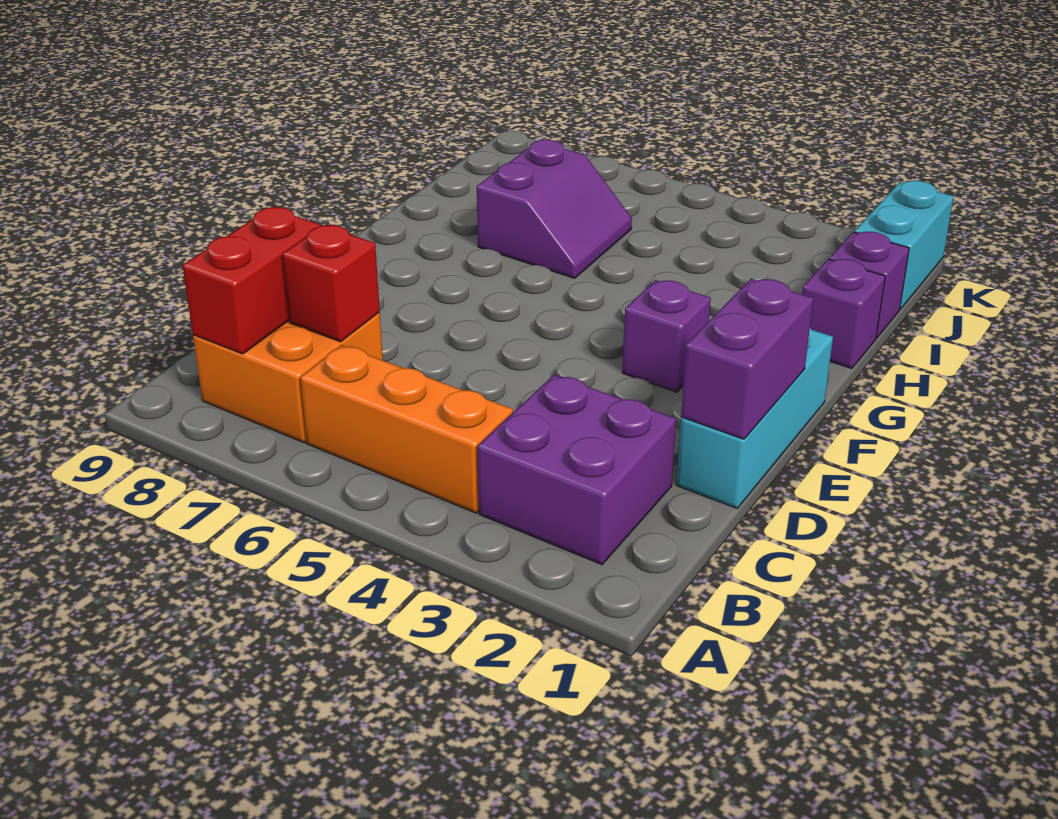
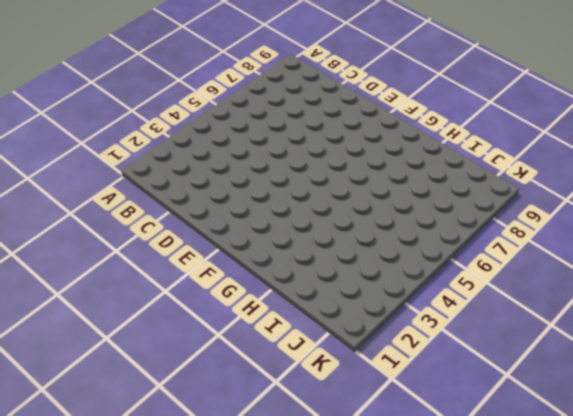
none -> purple 2x2 brick [478,375,676,565]
none -> orange 1x3 brick [300,345,513,513]
none -> orange 2x2 brick [193,313,383,443]

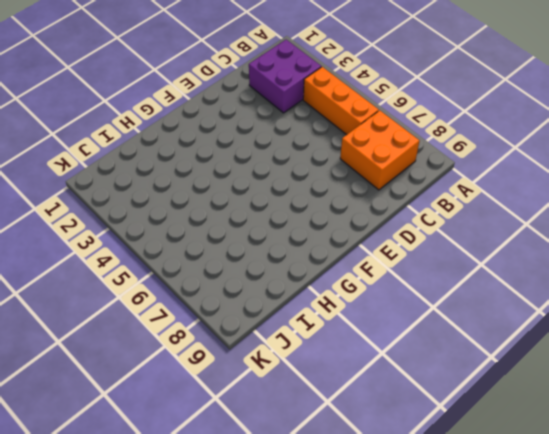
none -> cyan 1x3 brick [676,328,833,508]
none -> purple 1x1 brick [622,280,711,392]
none -> purple 1x1 brick [802,259,885,369]

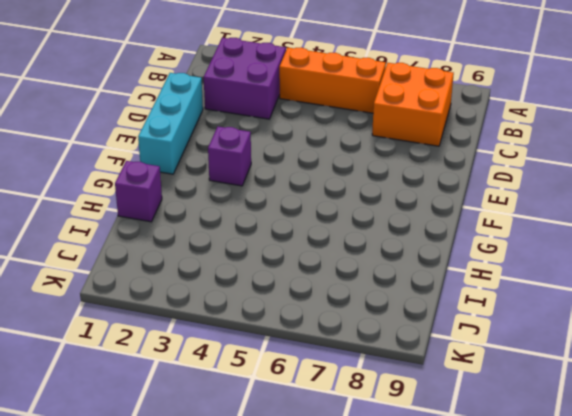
none -> purple 2x2 slope [477,140,632,278]
none -> purple 1x1 brick [829,232,909,338]
none -> cyan 1x2 brick [855,181,954,309]

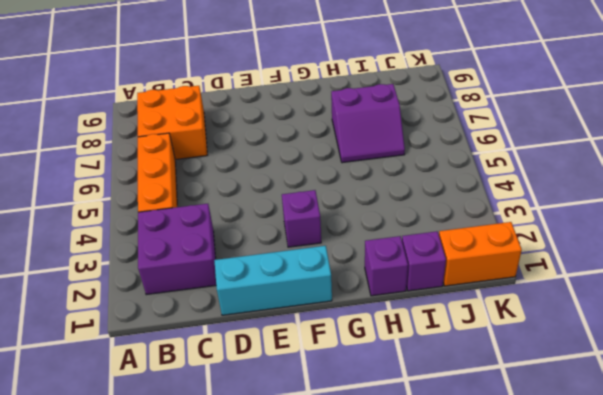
orange 1x2 brick [439,222,522,286] -> cyan 1x2 brick [855,181,954,309]
none -> red 1x2 brick [183,207,321,354]
none -> red 1x1 brick [282,225,380,342]
none -> purple 1x2 brick [681,279,813,439]

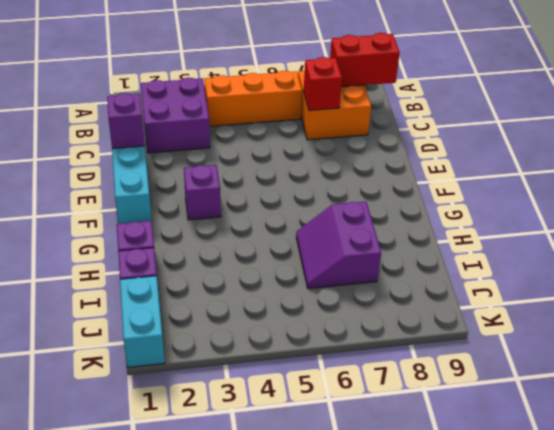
red 1x2 brick [330,33,400,87] -> red 1x2 brick turned to [183,207,321,354]
purple 1x1 brick [107,93,145,149] -> purple 1x2 brick [681,279,813,439]

